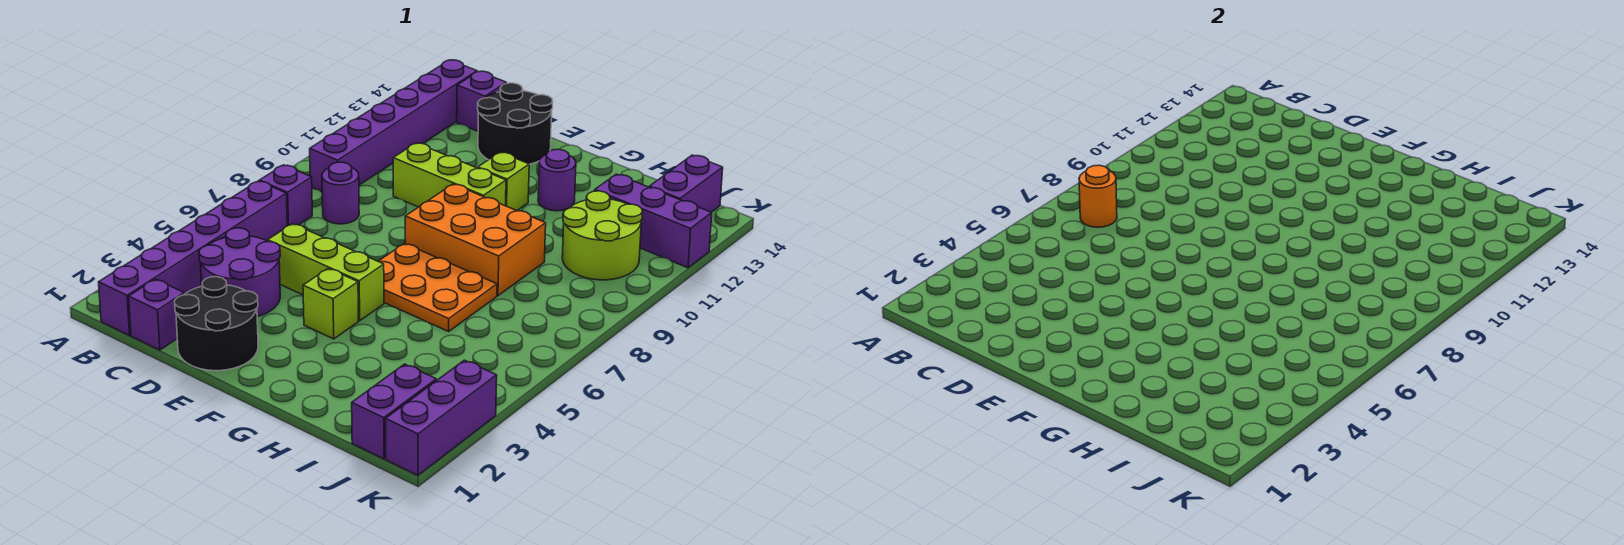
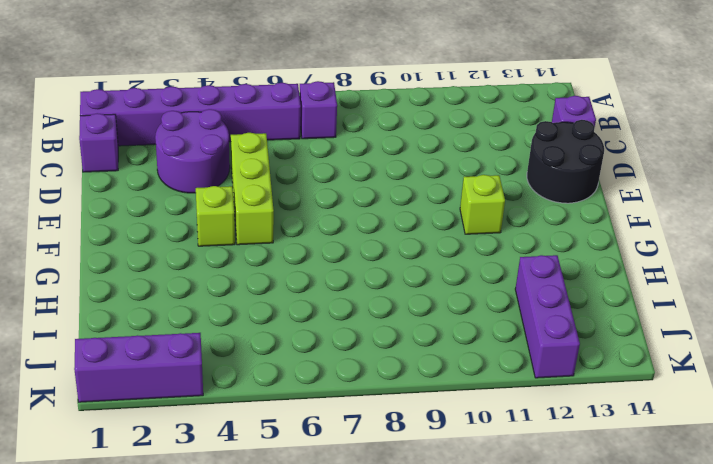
none -> purple 1x6 brick [310,60,477,192]
none -> purple 1x1 round brick [322,162,359,224]
none -> black 2x2 round brick [175,277,258,371]

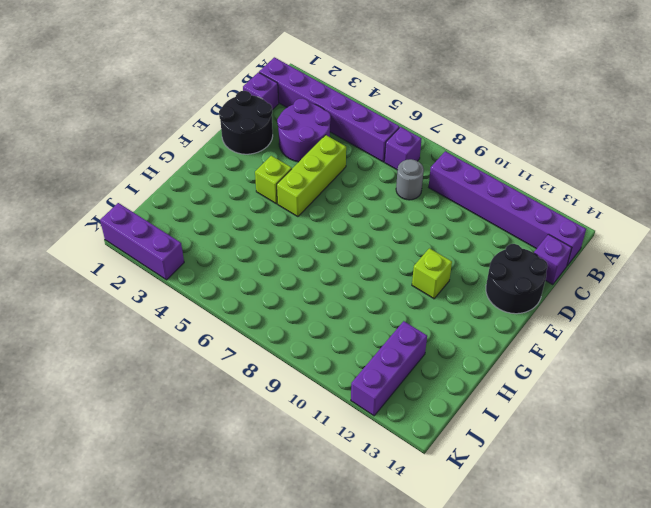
grey 1x1 round brick [396,159,424,200] -> purple 1x1 round brick [322,162,359,224]
none -> lime 1x3 brick [393,143,506,207]
none -> orange 2x3 plate [378,243,497,331]
none -> orange 2x3 brick [405,184,546,296]

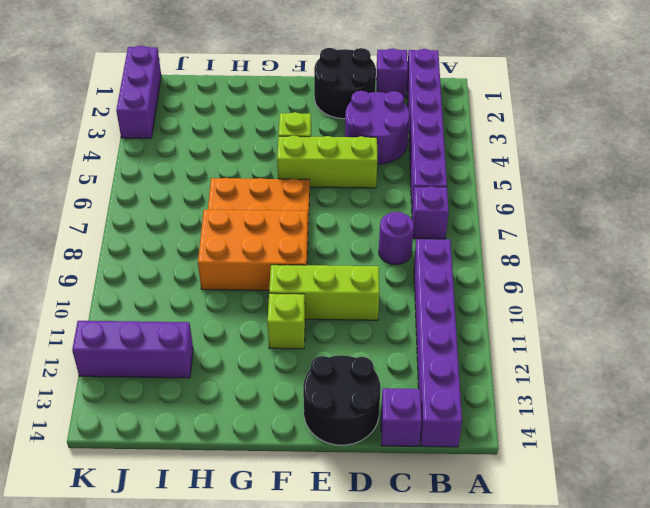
none -> purple 1x1 round brick [538,149,576,211]
none -> lime 2x2 round brick [562,191,642,280]
none -> purple 1x2 brick [352,364,436,459]

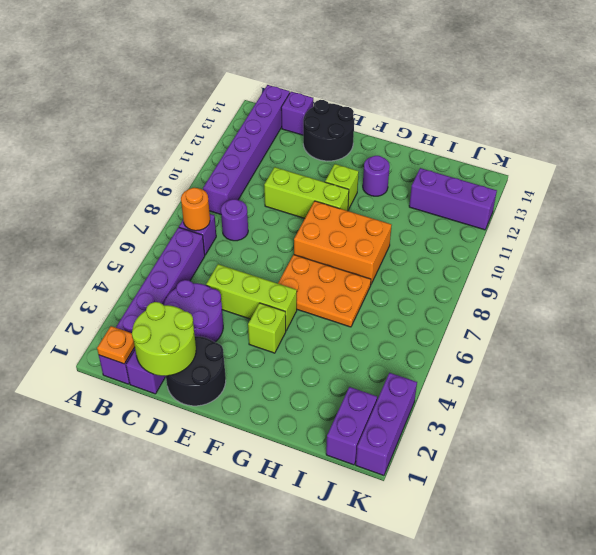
orange 1x1 plate [97,326,135,364] -> none
lime 2x2 round brick [132,302,196,376] -> lime 2x2 round brick moved to [562,191,642,280]
none -> purple 1x2 brick [649,155,723,212]

